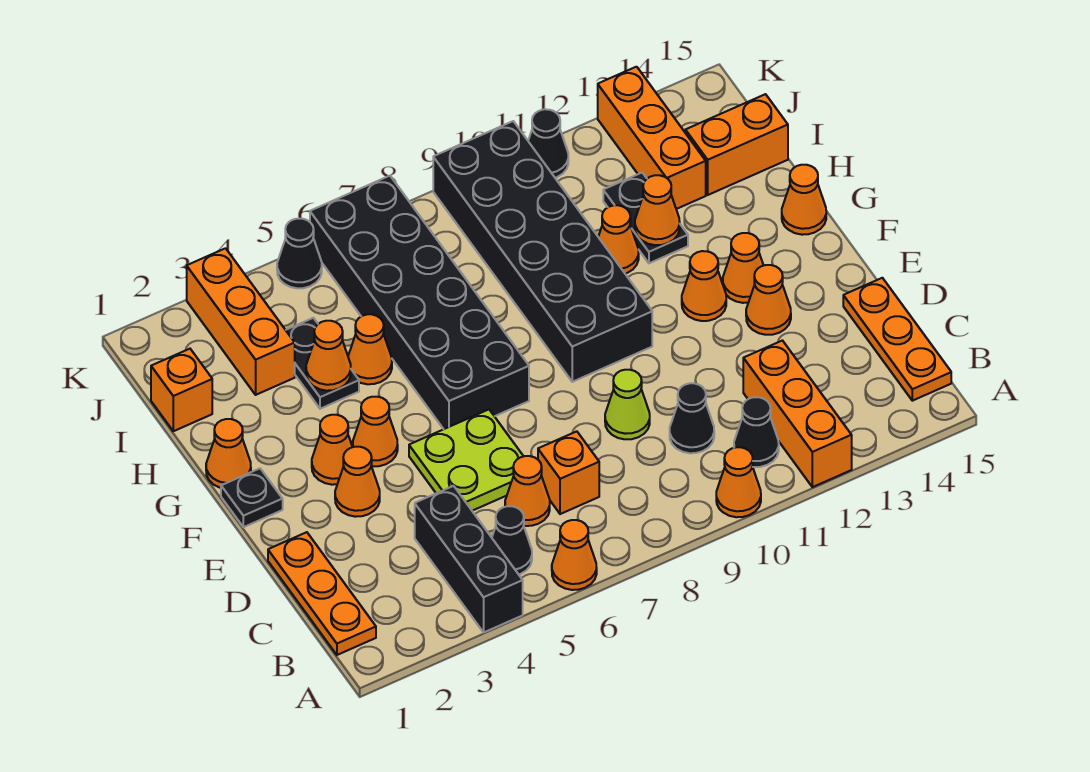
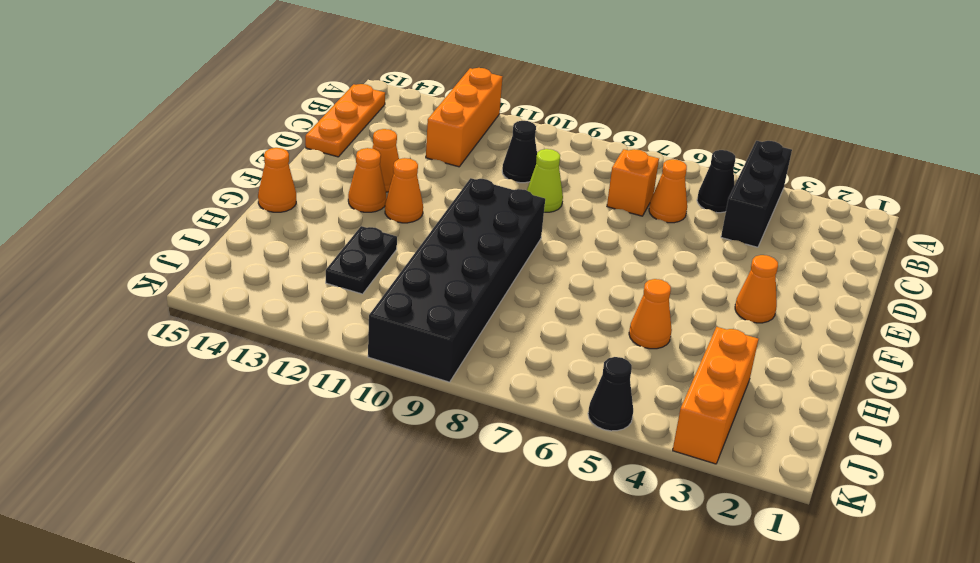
none -> orange 1x1 cone [552,520,597,590]
none -> orange 1x1 cone [716,447,761,517]
none -> orange 1x3 plate [268,532,376,655]
none -> black 1x1 cone [734,397,779,467]

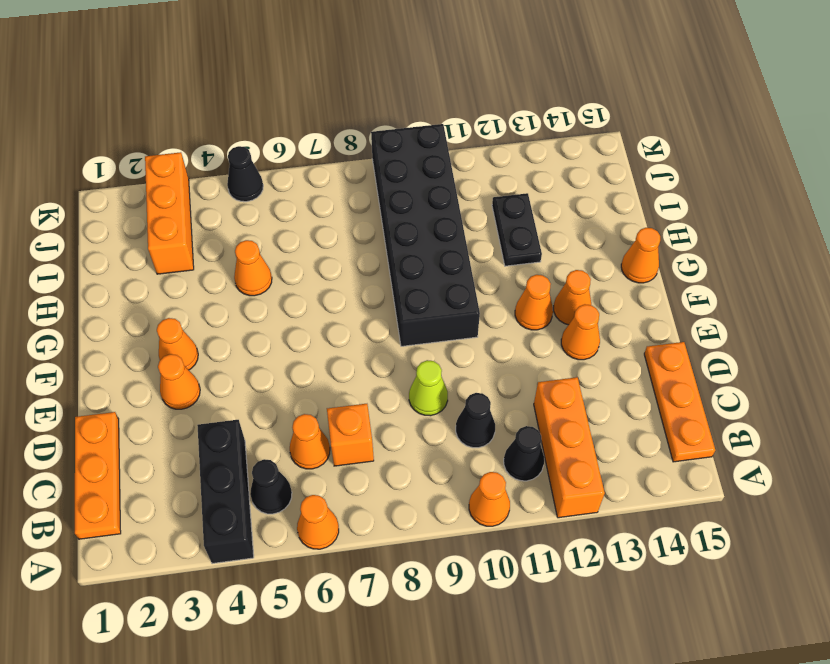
none -> lime 2x2 plate [409,410,523,511]
none -> black 1x1 plate [221,468,283,527]
none -> orange 1x1 cone [353,397,398,466]
none -> black 2x6 brick [310,176,529,429]

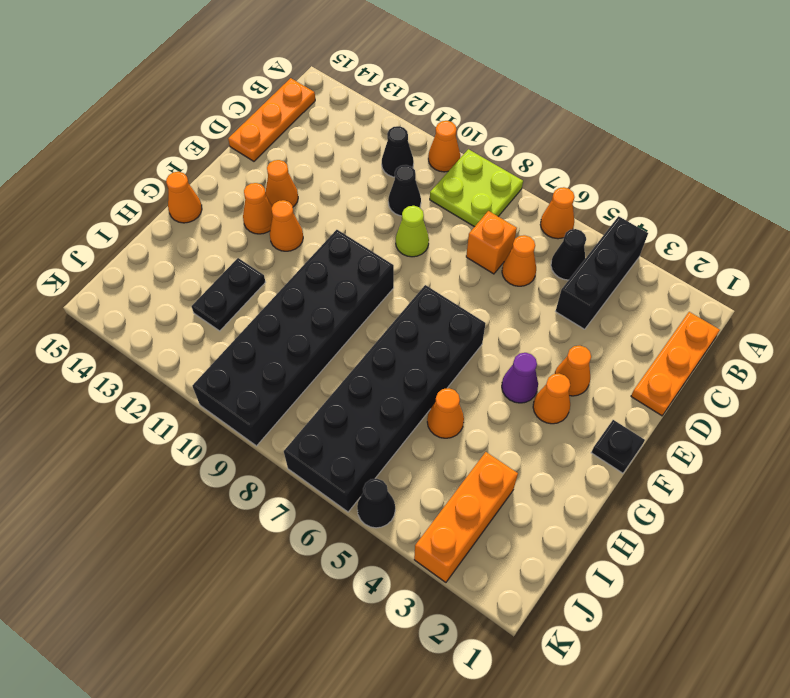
lime 2x2 plate [430,149,523,227] -> lime 2x2 plate moved to [409,410,523,511]
purple 1x1 cone [502,353,538,403] -> orange 1x1 cone [353,397,398,466]
none -> orange 1x3 brick [743,341,852,487]
none -> orange 1x1 cone [206,419,251,488]
none -> black 1x2 plate [286,318,359,409]
none -> orange 1x1 cone [598,205,639,274]

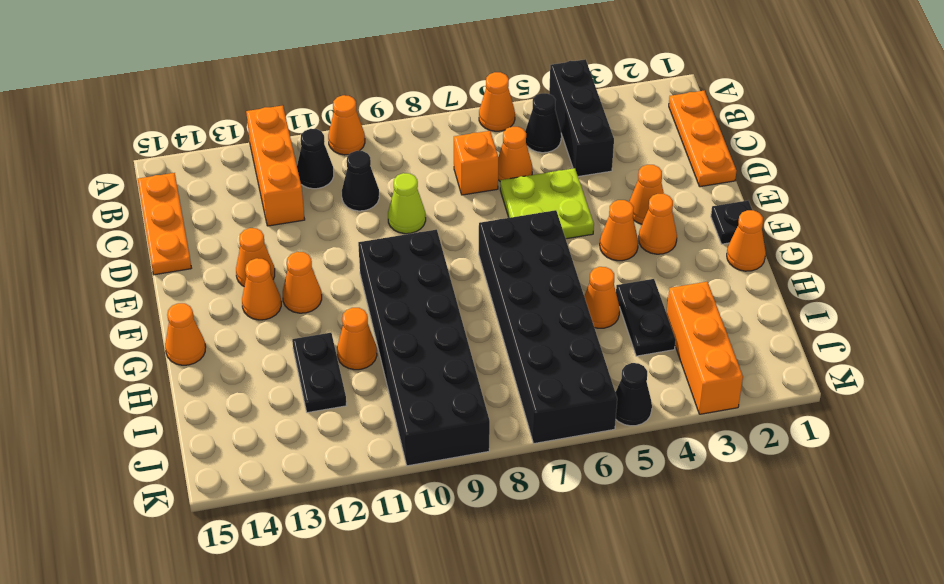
none -> orange 1x1 brick [151,349,212,431]
none -> orange 1x3 brick [598,67,706,209]
none -> orange 1x2 brick [685,94,788,195]
none -> black 1x1 cone [528,109,568,178]

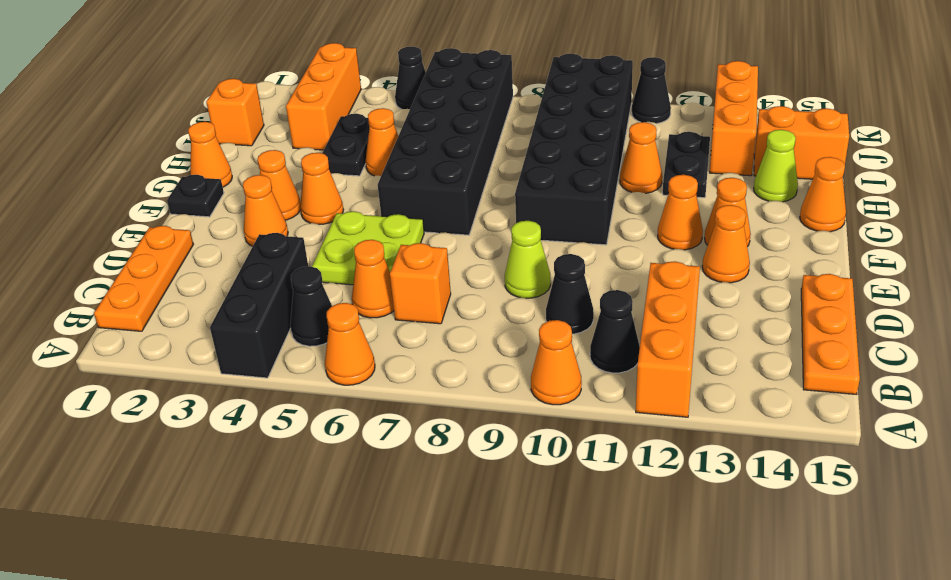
lime 1x1 cone [754,130,798,202] -> none
none -> orange 1x1 cone [306,321,351,391]
none -> orange 1x1 cone [635,175,680,245]

